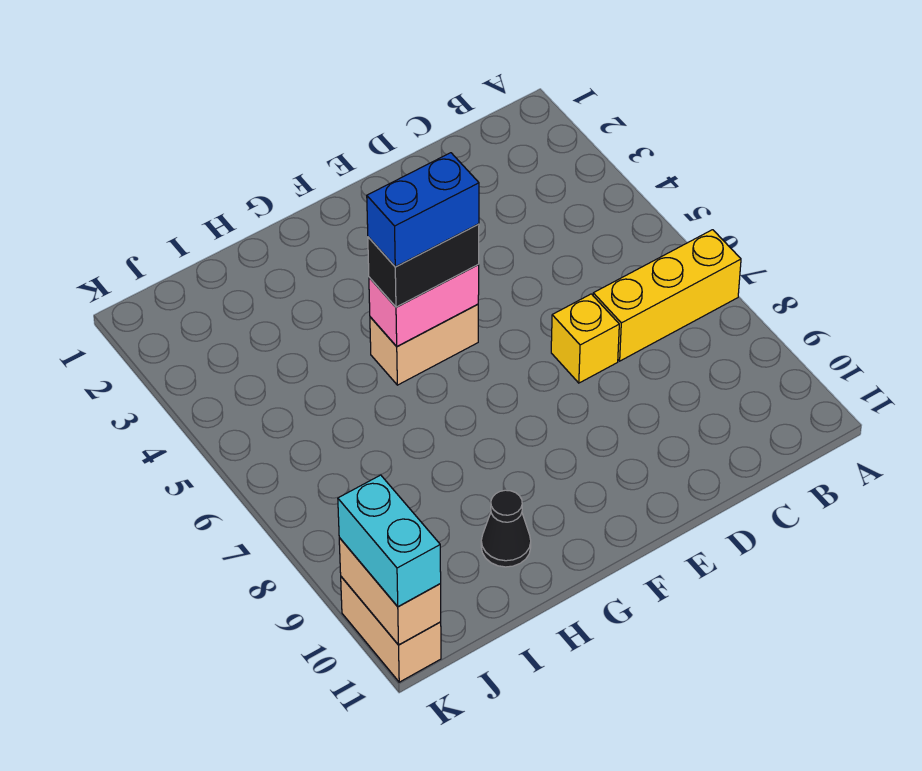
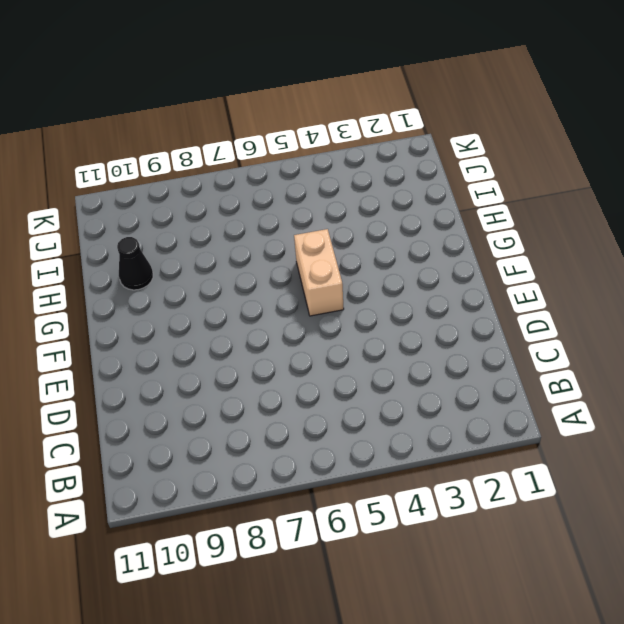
none -> yellow 1x3 brick [593,230,741,361]
none -> yellow 1x1 brick [551,294,619,383]

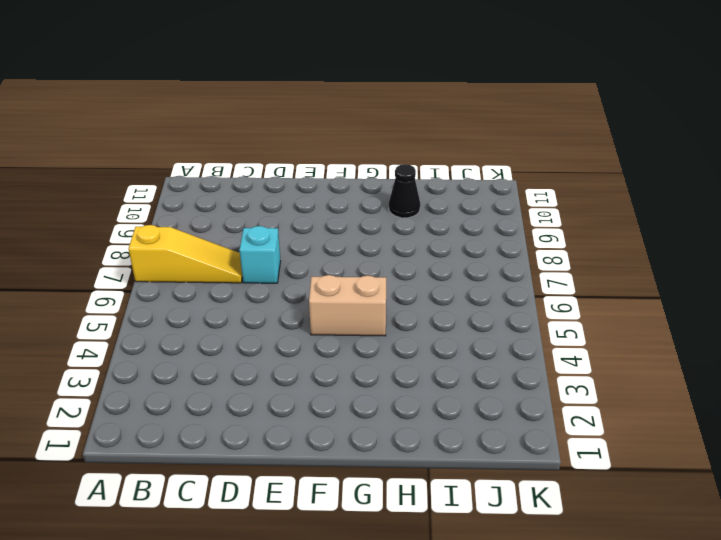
yellow 1x3 slope [129,225,242,283] -> yellow 1x3 brick [593,230,741,361]
cyan 1x1 brick [239,226,280,283] -> yellow 1x1 brick [551,294,619,383]
none -> tan 1x2 brick [341,577,441,682]
none -> pink 1x2 brick [369,264,479,346]

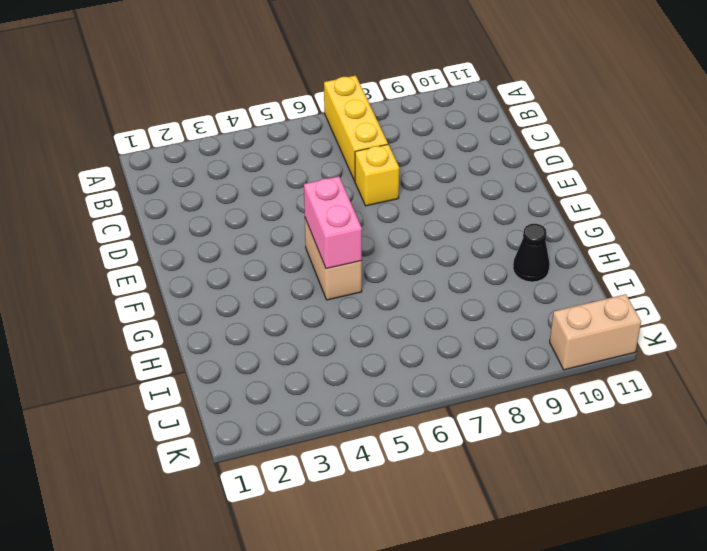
none -> tan 1x2 brick [339,538,441,645]
none -> black 1x2 brick [368,224,479,307]

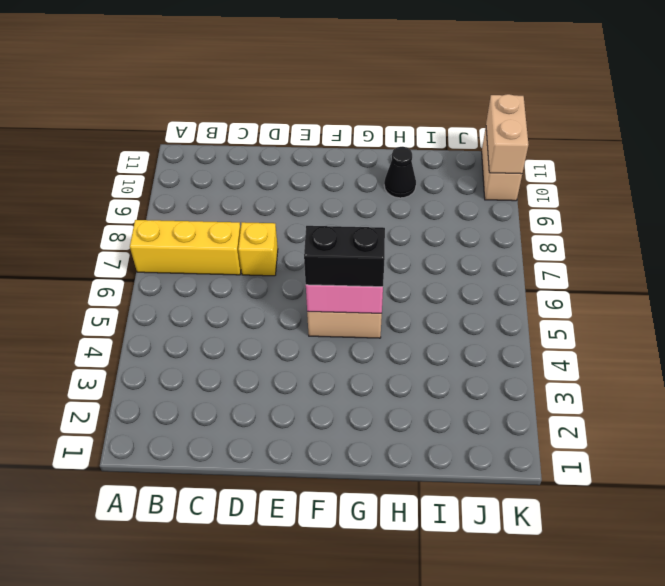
none -> cyan 1x2 brick [338,475,441,607]
none -> blue 1x2 brick [367,153,479,267]

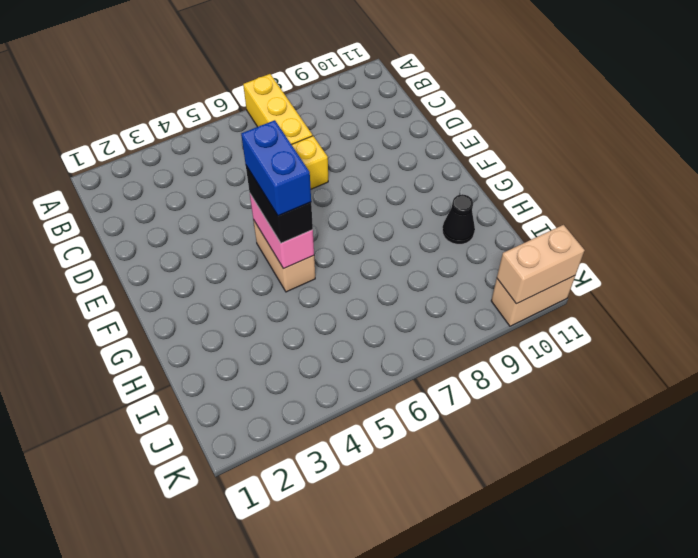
none -> cyan 1x2 brick [338,475,441,607]

